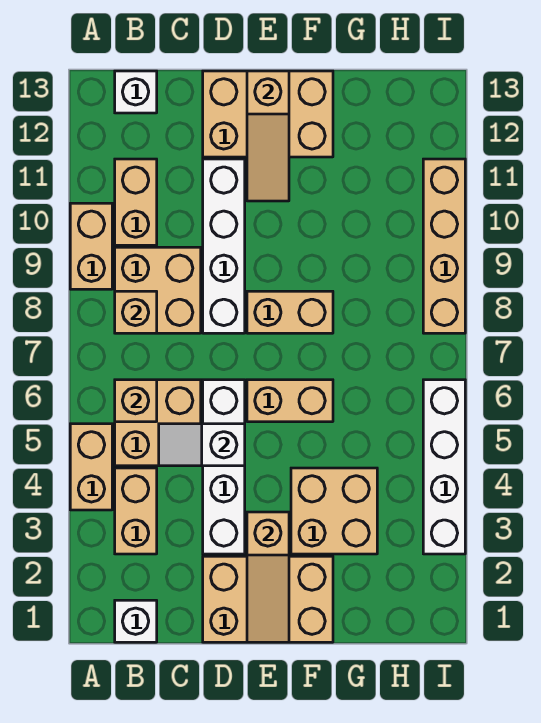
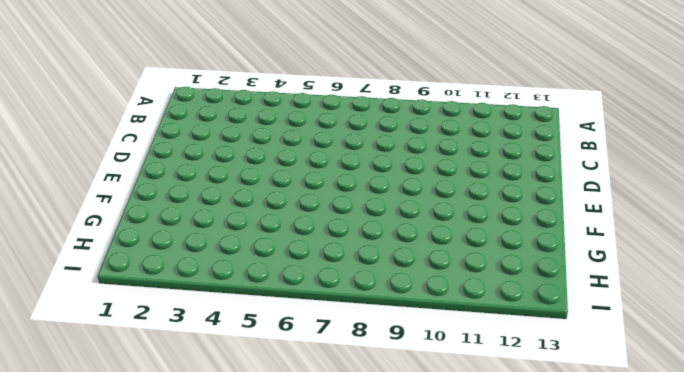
none -> tan 1x2 brick [70,424,112,510]
none -> tan 1x2 brick [70,203,112,289]
none -> white 1x1 brick [115,600,157,642]

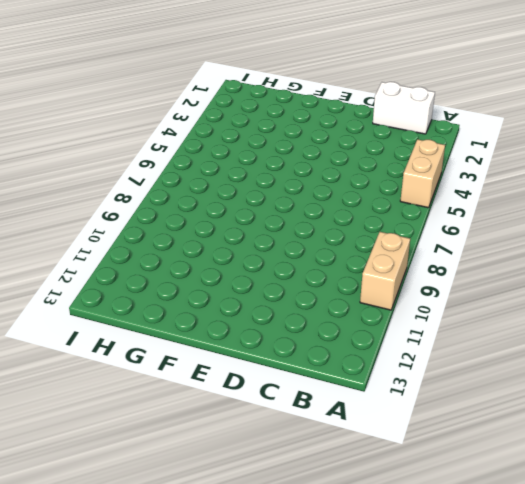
white 1x2 brick [373,82,435,134] -> white 1x1 brick [115,600,157,642]
none -> tan 1x2 brick [115,468,157,554]
none -> tan 2x2 brick [115,380,201,466]
none -> tan 2x2 brick [115,247,201,333]

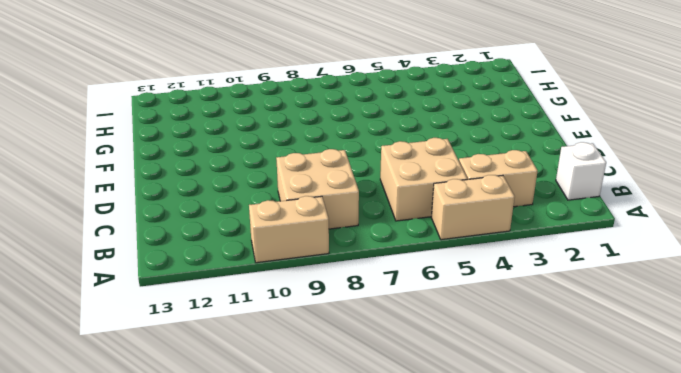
none -> tan 1x2 brick [115,159,157,245]
none -> white 1x1 brick [115,71,157,113]
none -> tan 2x3 brick [203,556,333,642]

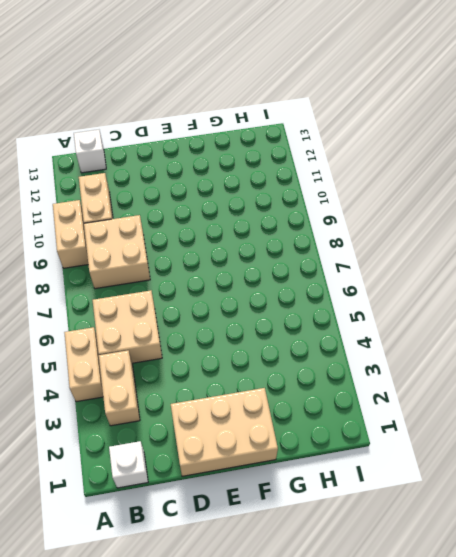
none -> white 1x4 brick [203,380,245,554]
none -> white 1x4 brick [203,159,245,333]
none -> tan 2x3 brick [203,71,333,157]

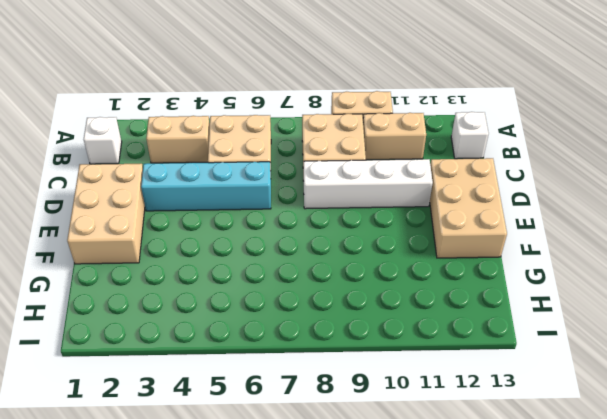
cyan 1x4 brick [141,162,271,211] -> white 1x4 brick [203,380,245,554]
none -> tan 1x2 brick [70,424,112,510]
none -> tan 1x2 brick [247,380,333,422]
none -> tan 1x2 brick [247,291,333,333]

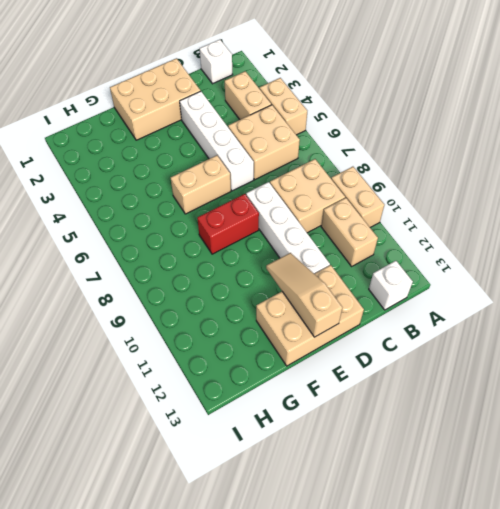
red 1x2 brick [197,194,259,254] -> tan 1x2 brick [247,291,333,333]
none -> tan 2x2 brick [291,468,377,554]
none -> white 1x4 brick [423,380,465,554]
none -> tan 1x4 brick [423,159,465,333]

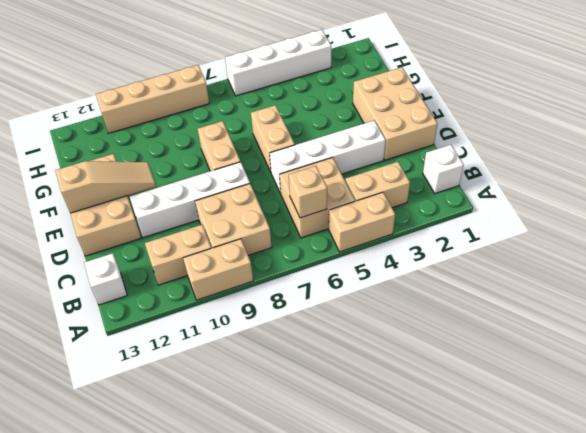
none -> tan 2x2 brick [291,468,377,554]
none -> tan 1x1 brick [115,291,157,333]
none -> white 1x2 slope [159,424,245,466]

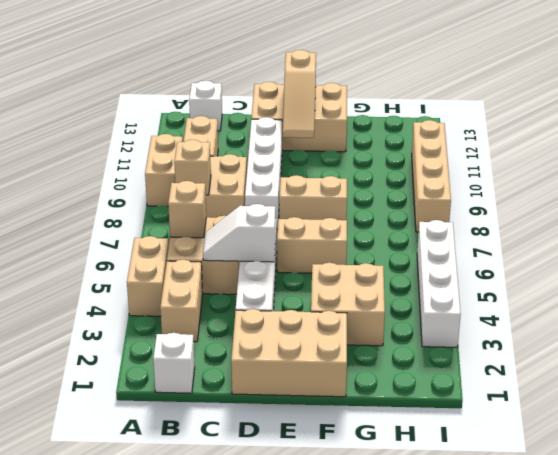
none -> tan 1x3 slope [247,512,289,642]

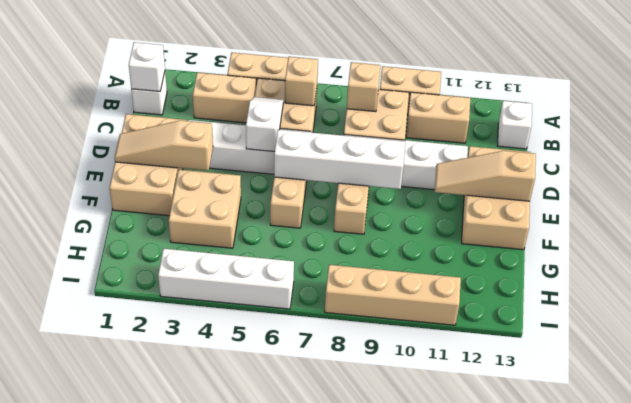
white 1x1 brick [129,42,165,91] -> none
white 1x4 brick [274,130,405,189] -> none

